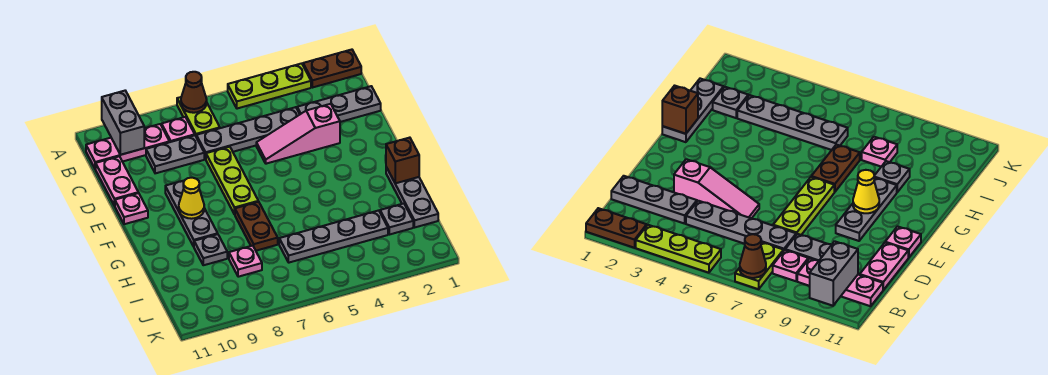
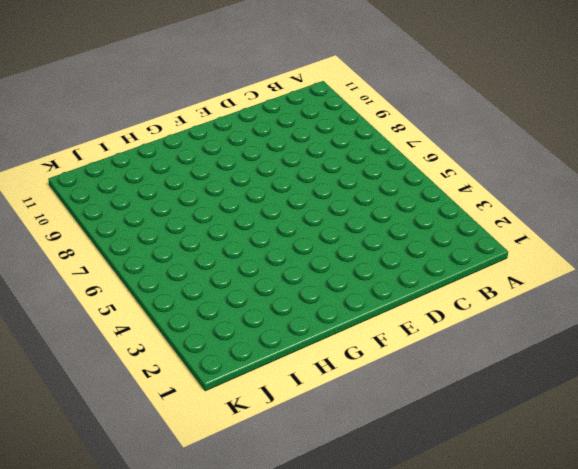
none -> brown 1x2 plate [303,50,361,88]
none -> lime 1x3 plate [228,63,311,109]
none -> lime 1x2 plate [177,97,220,136]

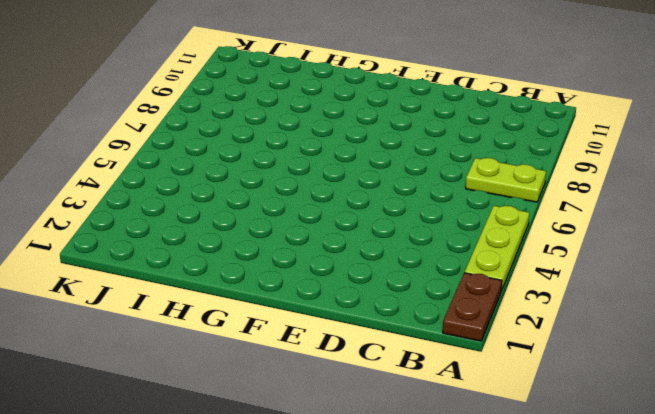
none -> pink 1x1 plate [162,117,195,142]
none -> pink 1x3 plate [86,124,170,169]
none -> grey 1x3 plate [297,86,381,122]

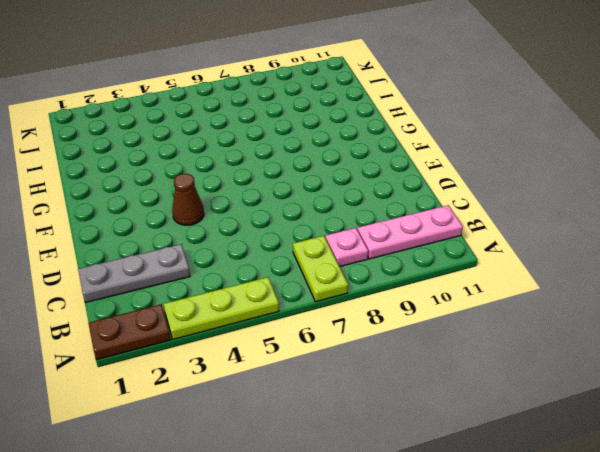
brown 1x1 cone [172,174,204,225] -> brown 1x1 cone moved to [181,72,207,113]
none -> grey 1x4 plate [196,107,300,159]
none -> grey 1x2 plate [146,135,204,173]
none -> pink 1x2 plate [96,156,138,206]

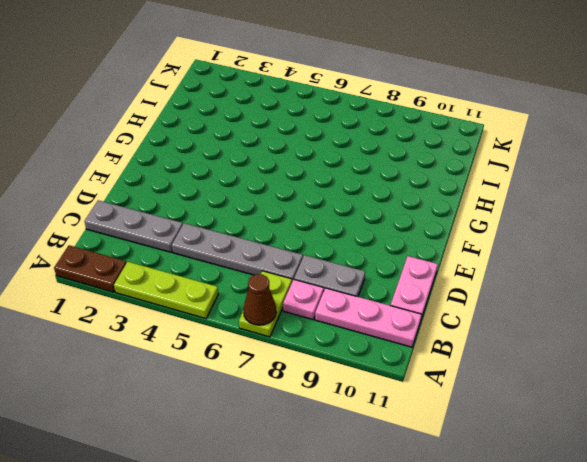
none -> pink 1x3 slope [256,104,340,164]
none -> lime 1x3 plate [206,147,258,215]
none -> grey 1x3 plate [165,180,218,246]

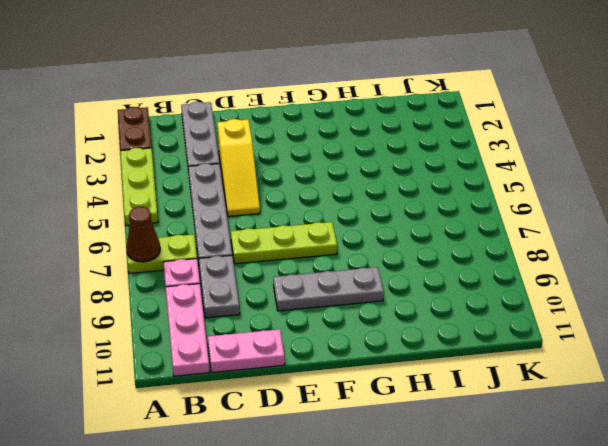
yellow 1x3 slope [217,119,260,216] -> pink 1x3 slope [256,104,340,164]
none -> pink 1x1 plate [115,193,148,224]
none -> grey 1x3 plate [386,167,438,227]
none -> brown 1x2 plate [235,202,278,251]

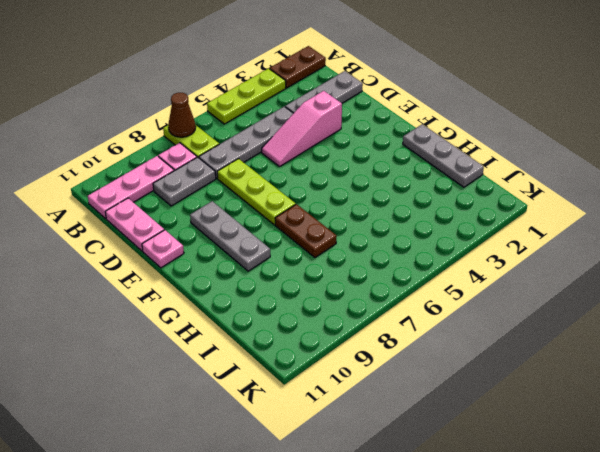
none -> grey 1x1 plate [194,234,227,265]
none -> grey 1x1 plate [380,204,413,235]
none -> grey 1x4 plate [279,210,388,263]

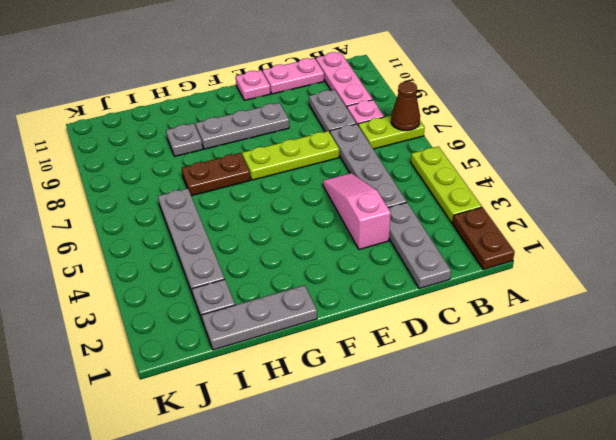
none -> pink 1x1 plate [229,246,262,277]
none -> grey 1x2 brick [102,91,144,155]
none -> yellow 1x1 cone [179,178,204,219]

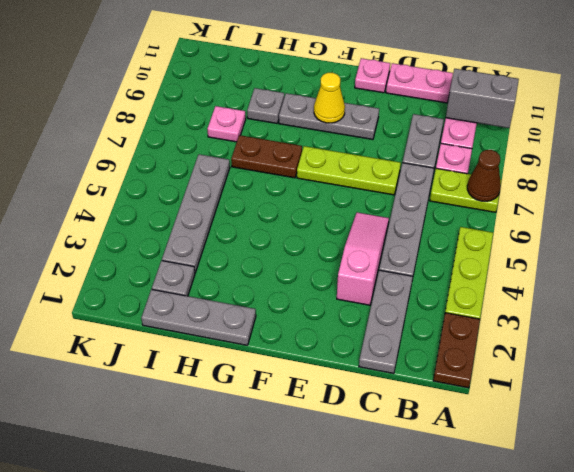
none -> brown 1x1 brick [386,138,419,183]

